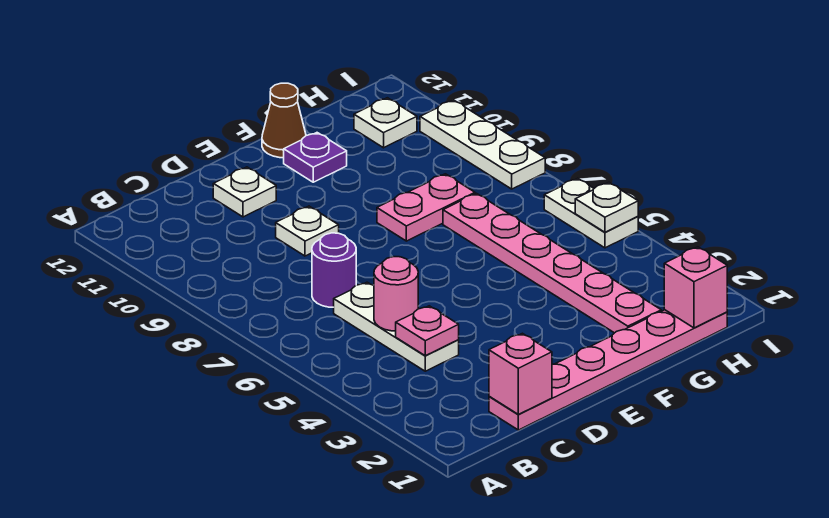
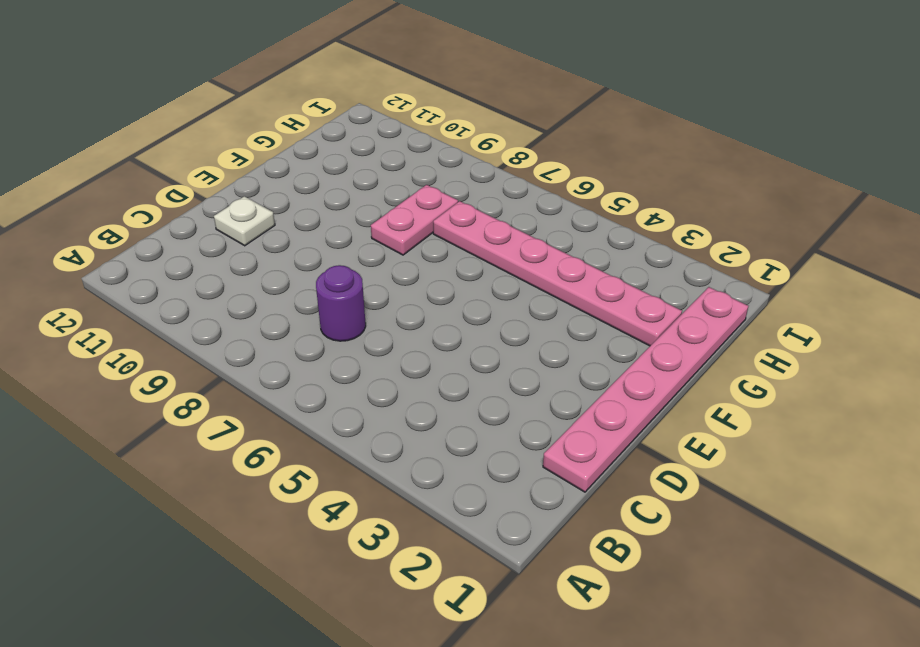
none -> white 1x3 plate [334,282,459,371]
none -> white 1x1 plate [276,206,339,256]
none -> purple 1x1 plate [284,133,347,182]

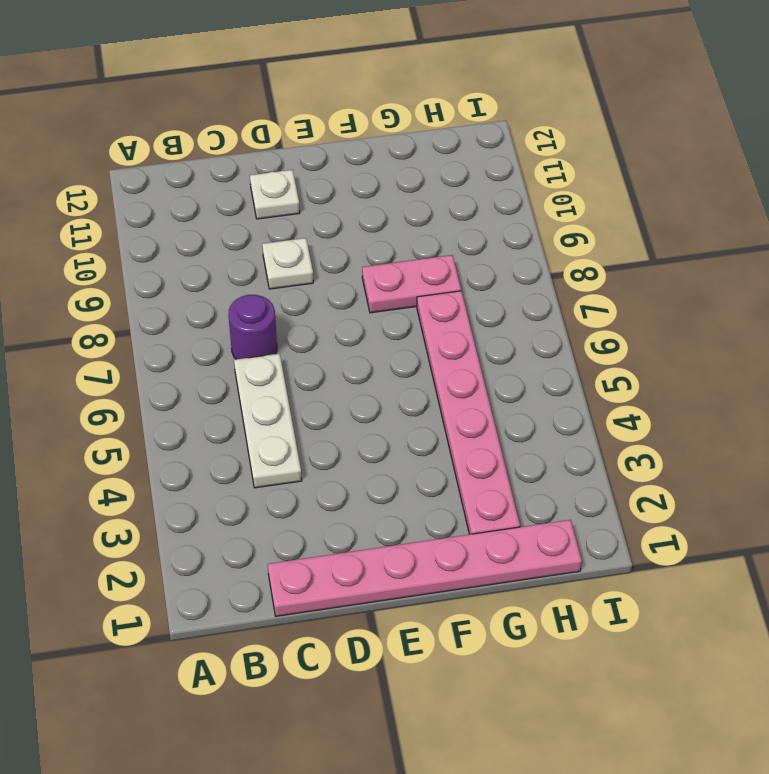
none -> purple 1x1 plate [284,133,347,182]
none -> brown 1x1 cone [262,83,306,158]
none -> white 1x1 plate [354,98,417,148]

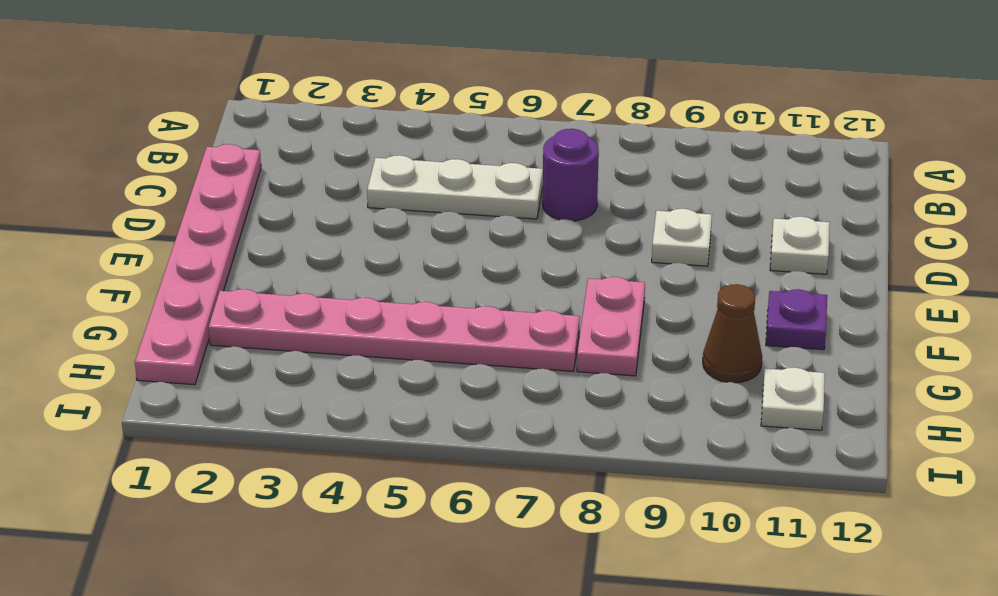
brown 1x1 cone [703,284,762,383] -> brown 1x1 cone moved to [262,83,306,158]
none -> white 1x2 plate [544,178,638,248]
none -> white 1x3 plate [420,100,545,189]
none -> pink 1x1 brick [489,333,552,414]

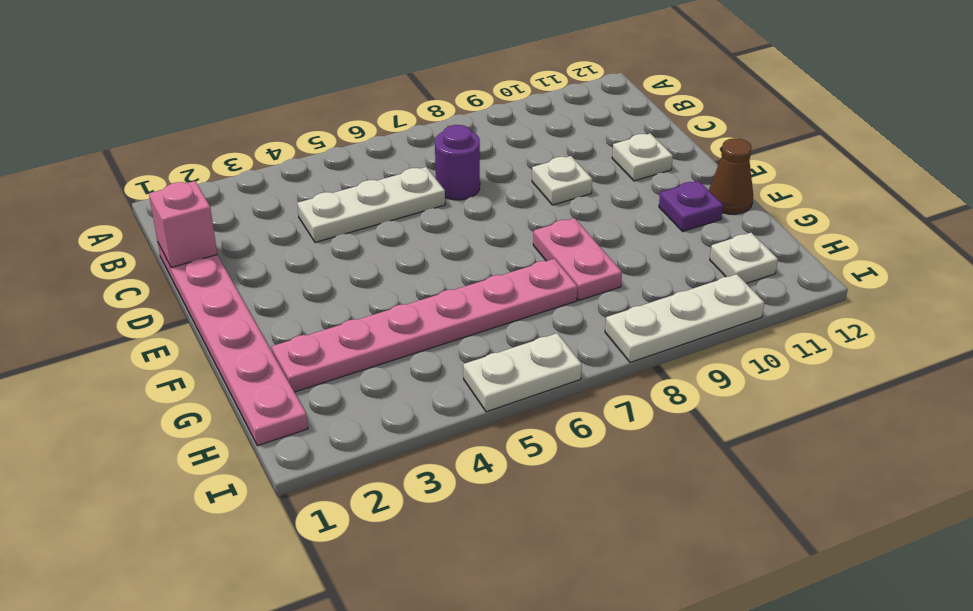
none -> pink 1x1 plate [396,306,459,356]
none -> pink 1x1 round brick [374,257,418,331]
none -> pink 1x1 brick [664,247,727,328]

